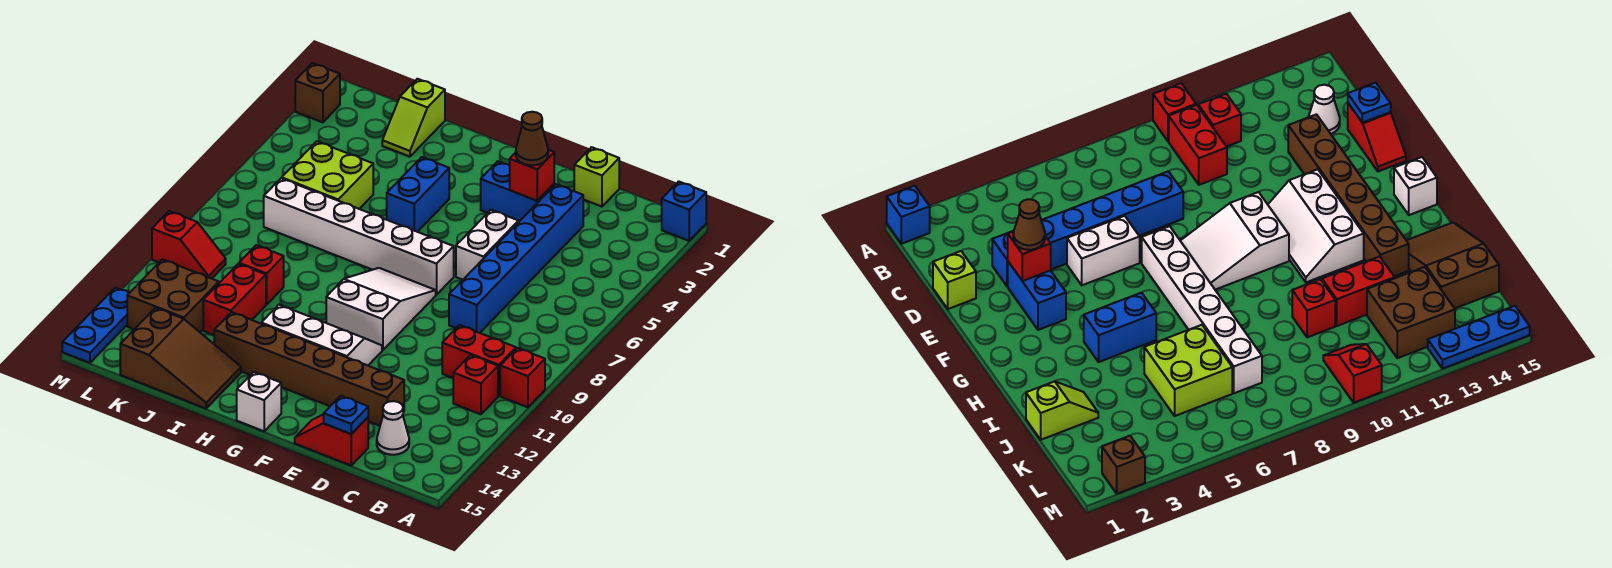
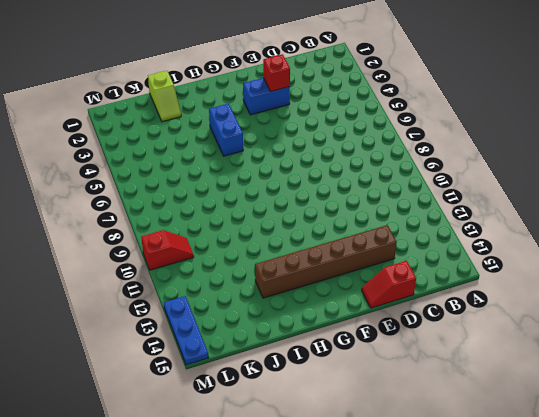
none -> blue 1x1 brick [662,181,706,241]
none -> red 1x1 brick [500,348,545,407]
none -> red 1x2 brick [442,325,516,396]

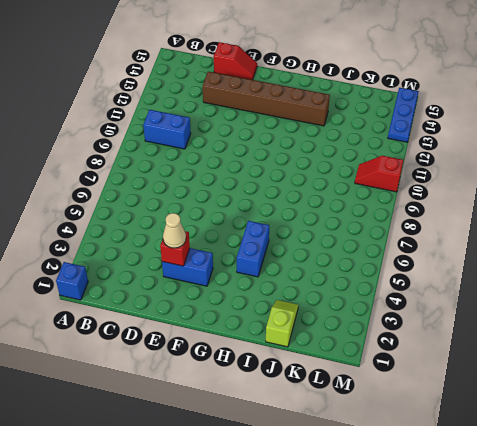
blue 1x2 brick [143,110,191,149] -> red 1x2 brick [442,325,516,396]
tan 1x1 cone [163,213,186,248] -> brown 1x1 cone [516,112,548,165]
none -> red 1x1 brick [500,348,545,407]
none -> red 1x1 brick [453,355,498,414]
none -> white 1x1 cone [377,401,409,455]

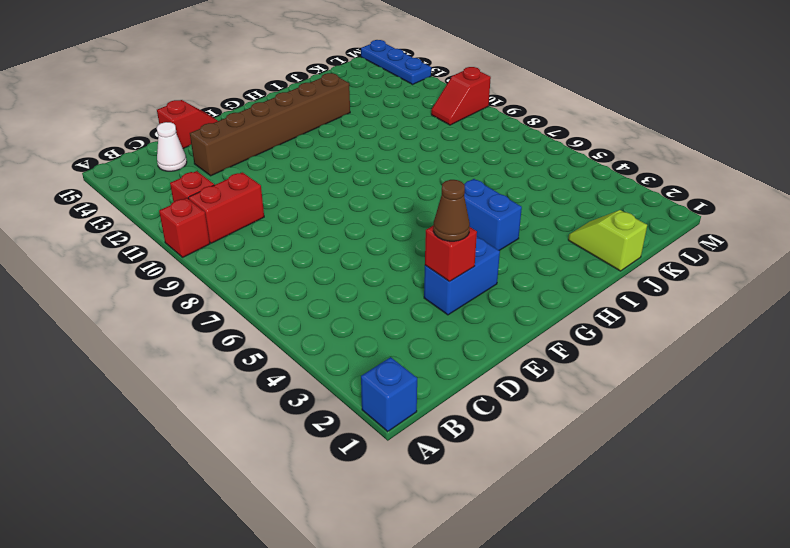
none -> lime 1x1 brick [574,147,619,207]
none -> blue 1x6 brick [449,184,583,333]
none -> white 1x2 brick [456,210,519,280]

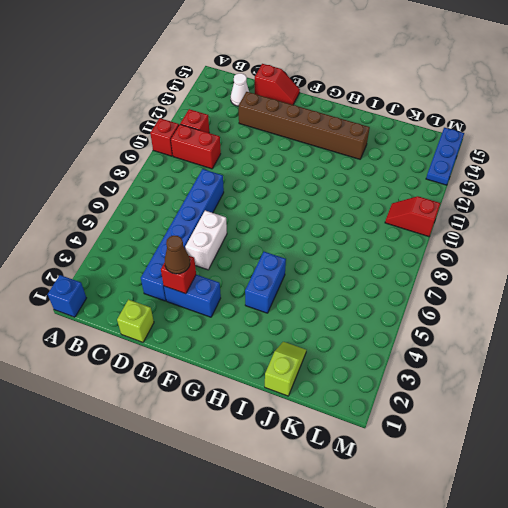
none -> white 1x6 brick [264,178,454,295]
none -> white 2x3 slope [326,268,436,350]
none -> white 2x3 slope [261,305,382,365]

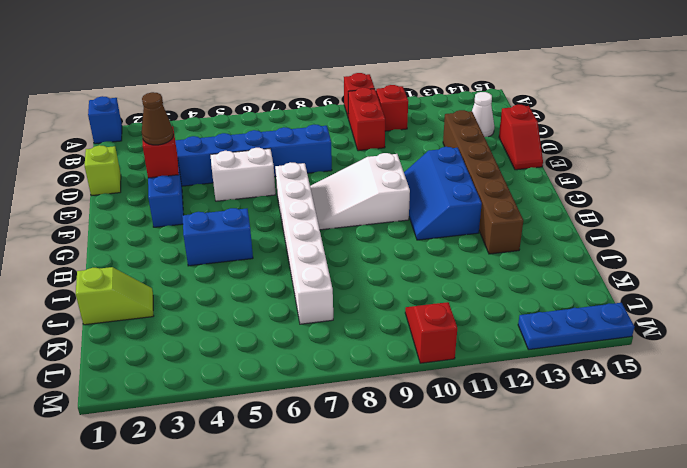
blue 2x3 slope [404,147,482,240] -> white 2x3 slope [261,305,382,365]
none -> white 1x1 brick [237,372,281,431]
none -> brown 2x3 slope [120,308,241,408]
none -> lime 2x2 brick [282,141,373,209]

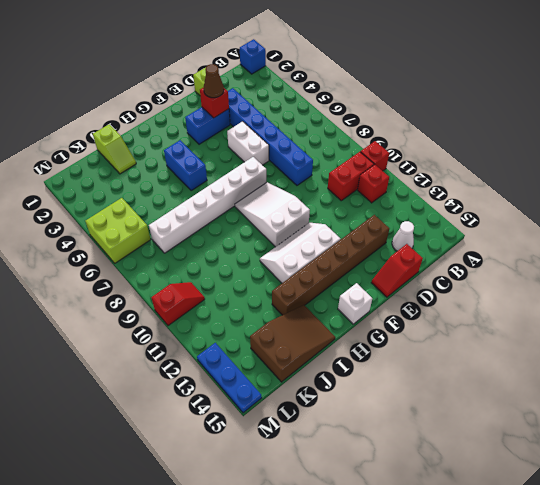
lime 2x2 brick [86,198,151,263] -> lime 2x2 brick moved to [282,141,373,209]
none -> red 1x1 brick [239,245,284,305]
none -> red 1x2 brick [203,264,266,335]
none -> brown 2x2 brick [127,259,219,332]

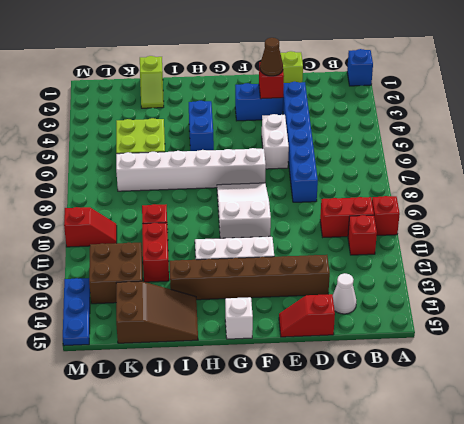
none -> brown 1x1 brick [295,63,340,122]
none -> blue 1x1 plate [324,396,368,434]

